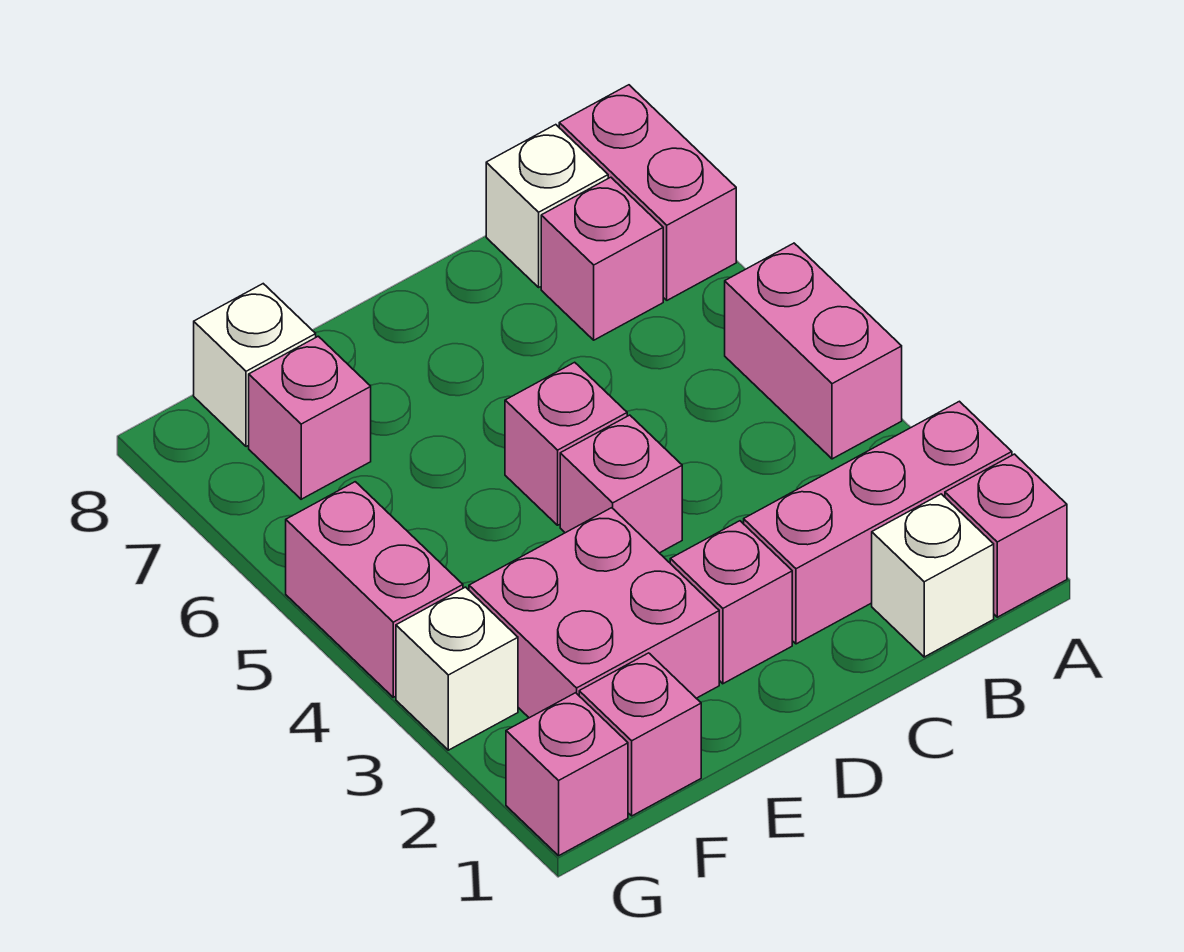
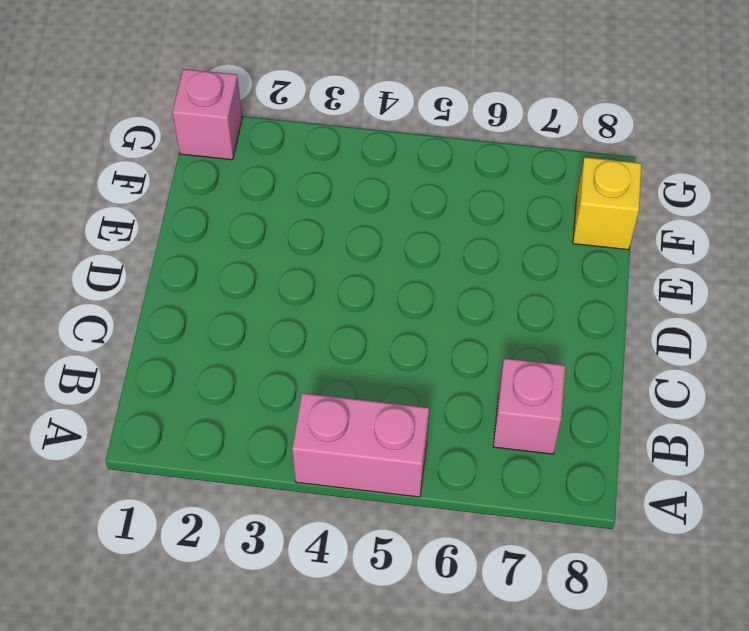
yellow 1x1 brick [573,157,642,250] -> white 1x1 brick [194,284,316,447]
none -> pink 1x1 brick [945,454,1067,617]
none -> pink 1x3 brick [744,401,1012,644]
none -> pink 1x2 brick [559,85,736,300]

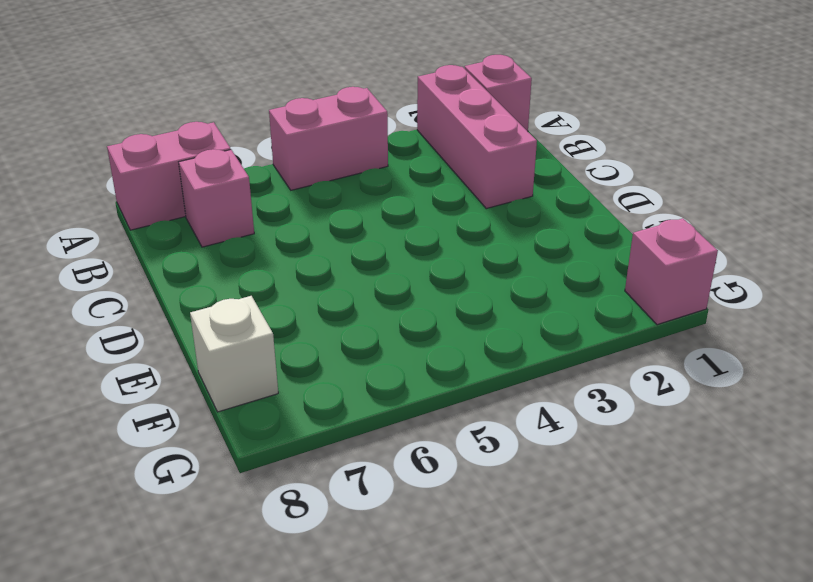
none -> white 1x1 brick [872,494,994,657]
none -> white 1x1 brick [486,125,608,287]
none -> pink 1x1 brick [670,521,792,684]

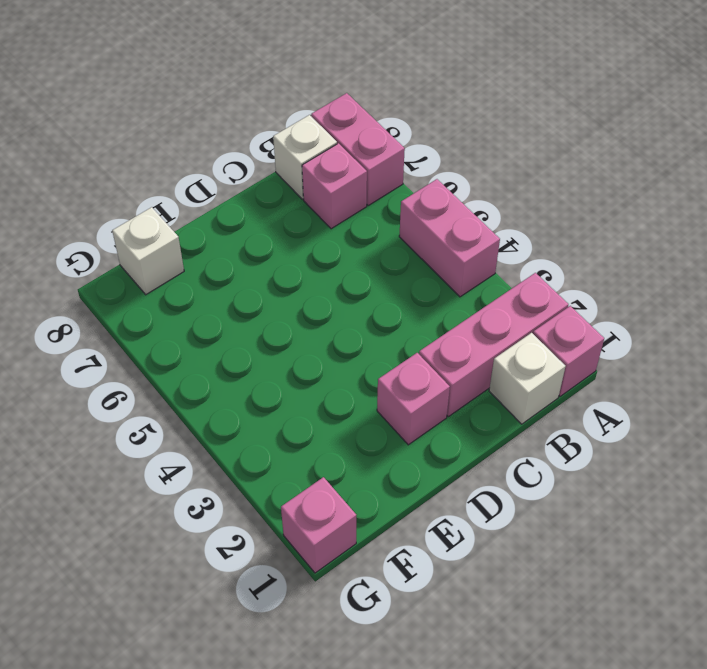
none -> pink 1x1 brick [560,415,682,553]
none -> pink 1x1 brick [505,362,627,525]
none -> pink 2x2 brick [469,508,719,718]

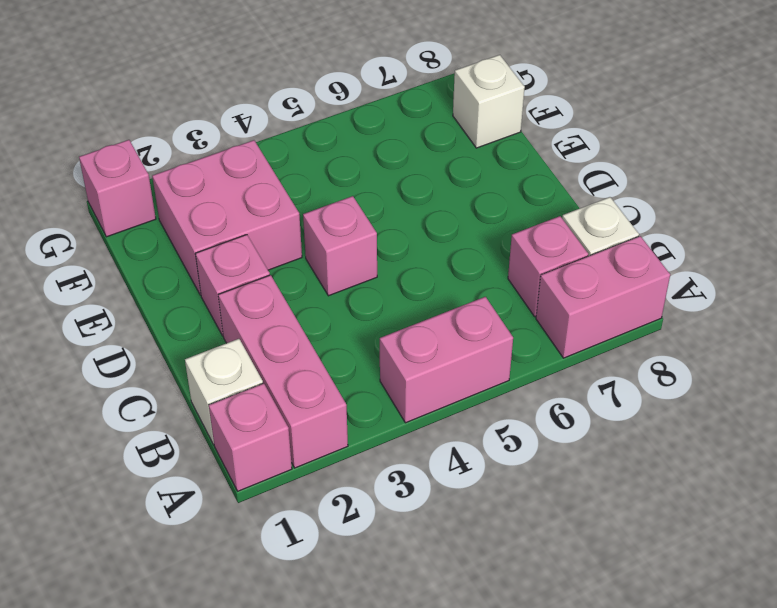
none -> pink 1x1 brick [505,362,627,525]
none -> pink 1x1 brick [579,653,701,816]
none -> pink 1x1 brick [249,336,371,499]

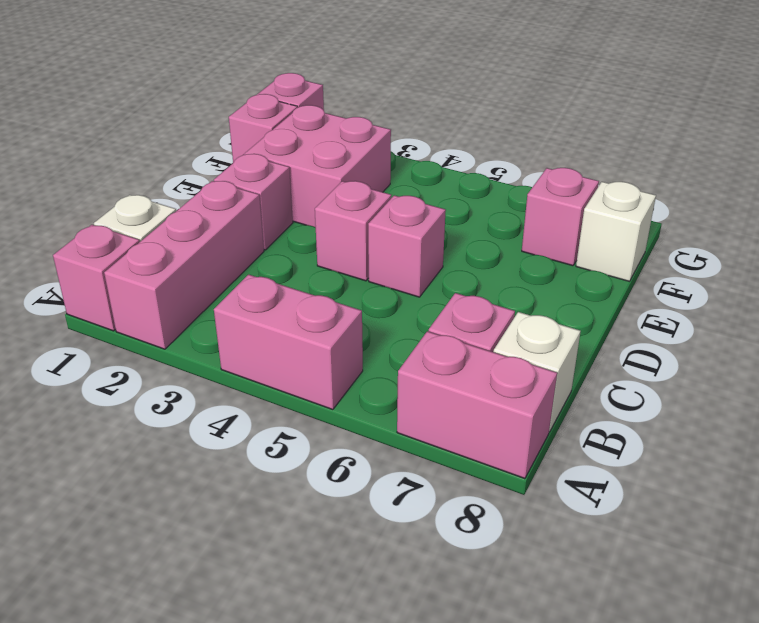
none -> white 1x1 brick [396,587,518,750]
none -> pink 1x2 brick [286,482,463,697]

